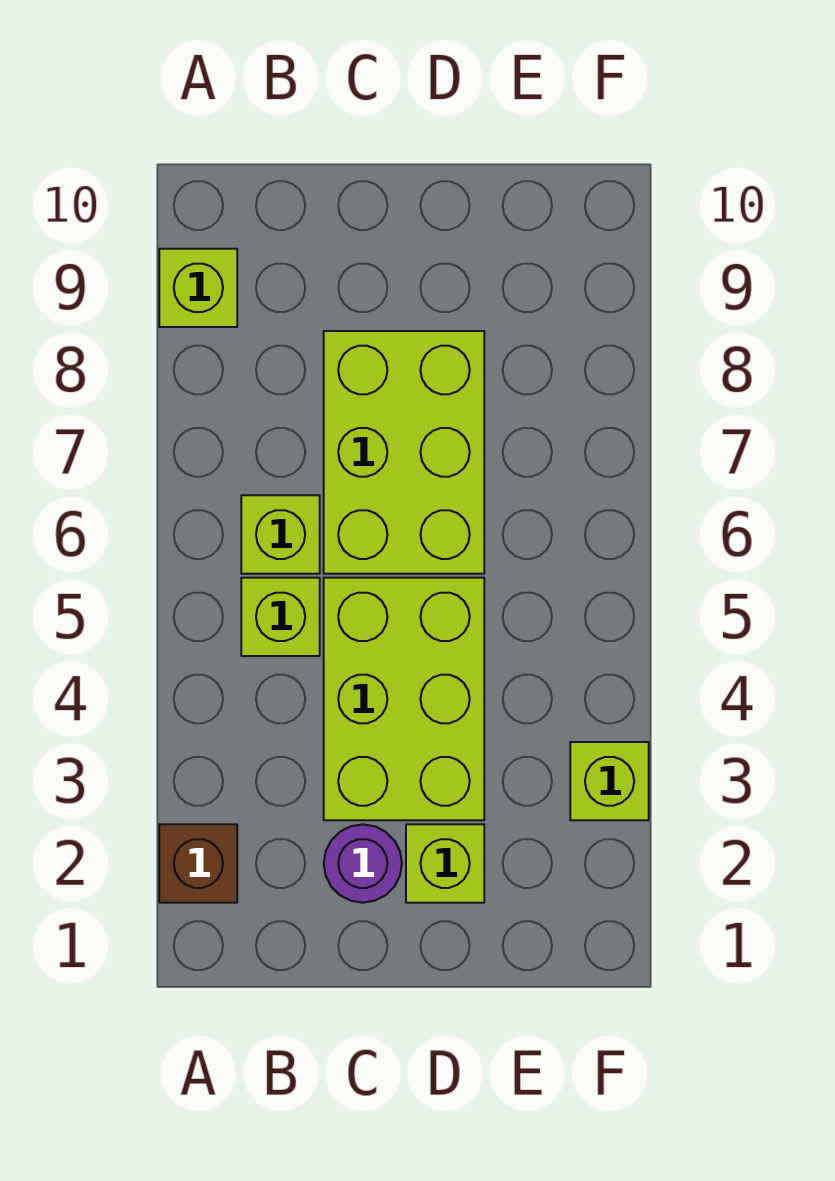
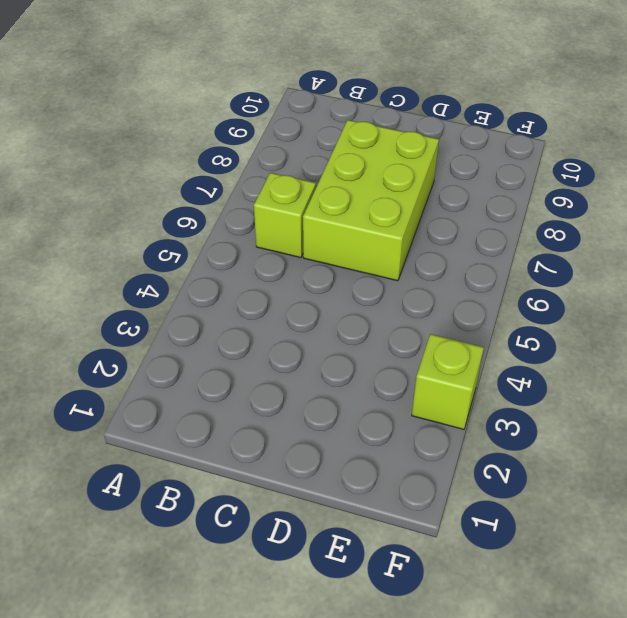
none -> brown 1x1 brick [159,824,237,903]
none -> lime 1x1 brick [159,249,237,327]

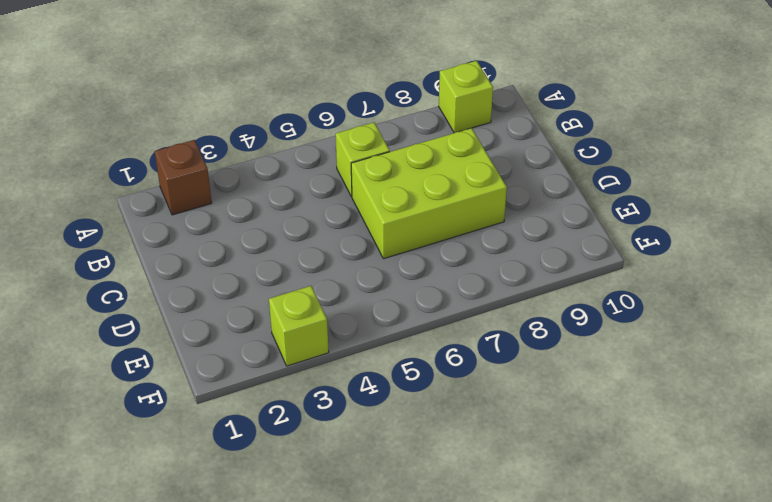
none -> lime 1x1 brick [241,578,320,656]
none -> purple 1x1 round brick [324,824,402,903]

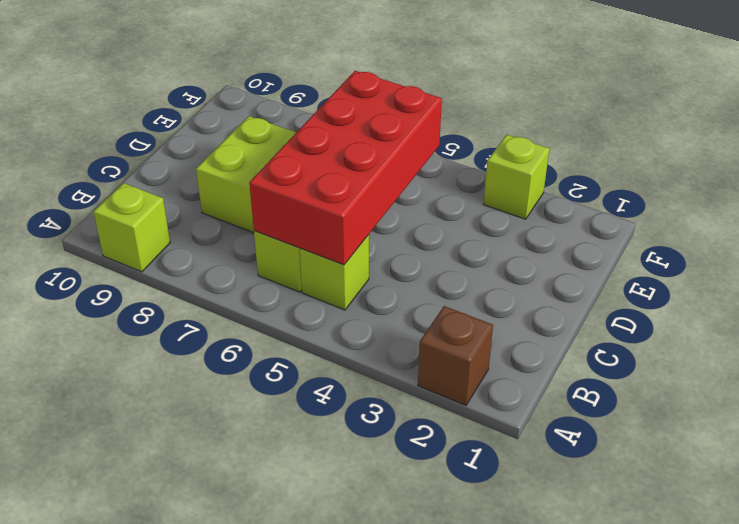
red 2x4 brick [249,71,442,265] -> none
none -> purple 1x1 round brick [324,824,402,903]
none -> lime 2x3 brick [324,578,484,820]

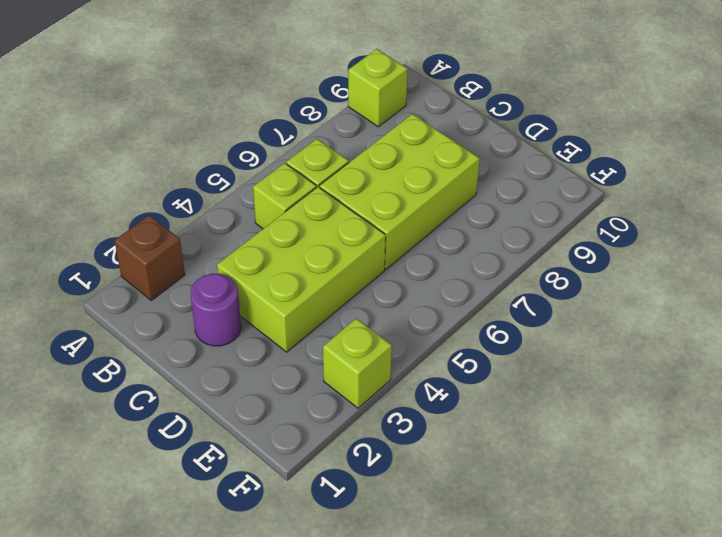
none -> lime 1x1 brick [406,824,484,903]

